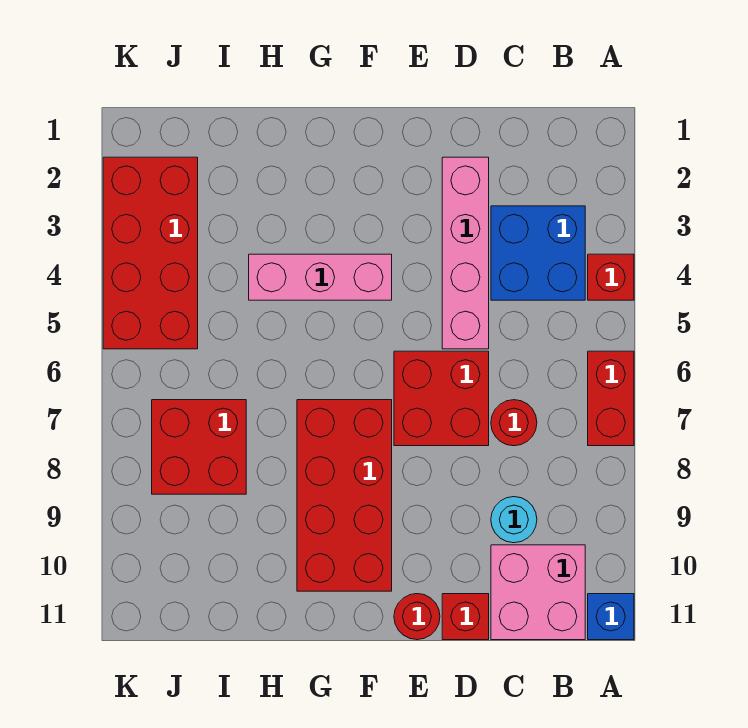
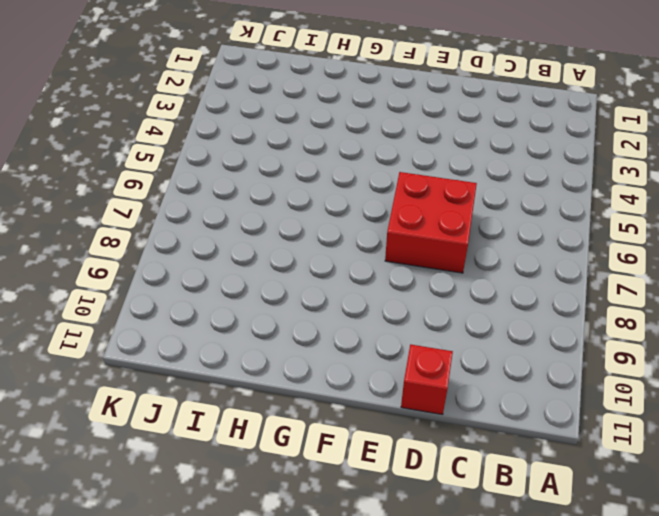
none -> red 1x1 brick [588,254,634,300]
none -> red 1x2 brick [588,351,634,446]
none -> blue 1x1 brick [588,594,634,640]

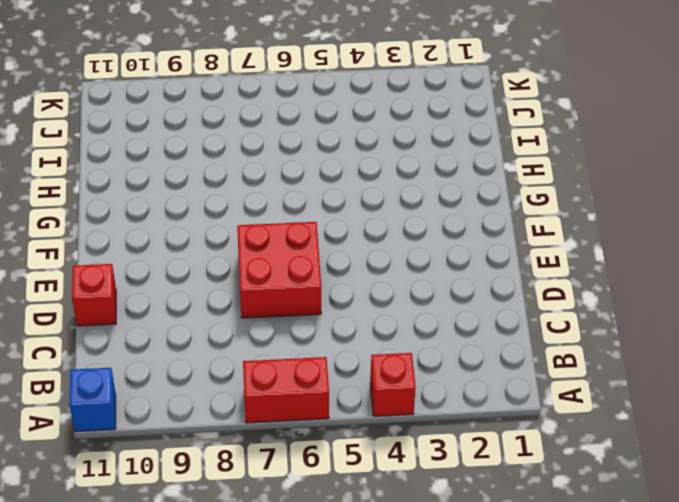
none -> blue 2x2 brick [491,206,585,300]
none -> pink 2x2 brick [491,545,585,640]
none -> red 1x1 round brick [491,400,537,446]

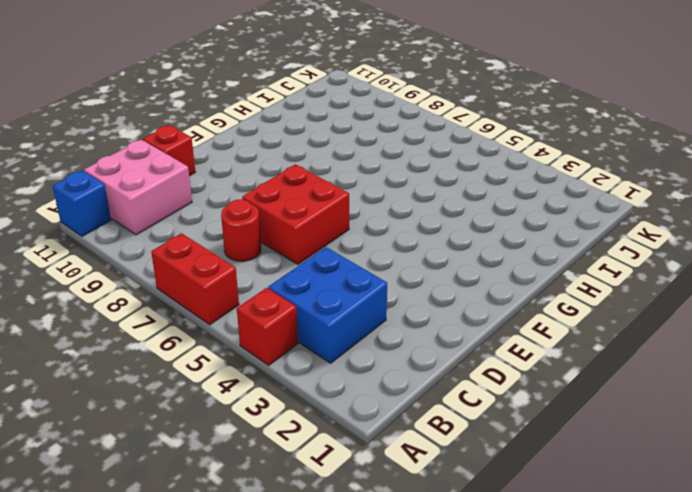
none -> cyan 1x1 round brick [491,497,537,543]
none -> pink 1x4 brick [442,157,489,349]
none -> red 1x1 round brick [394,594,440,640]

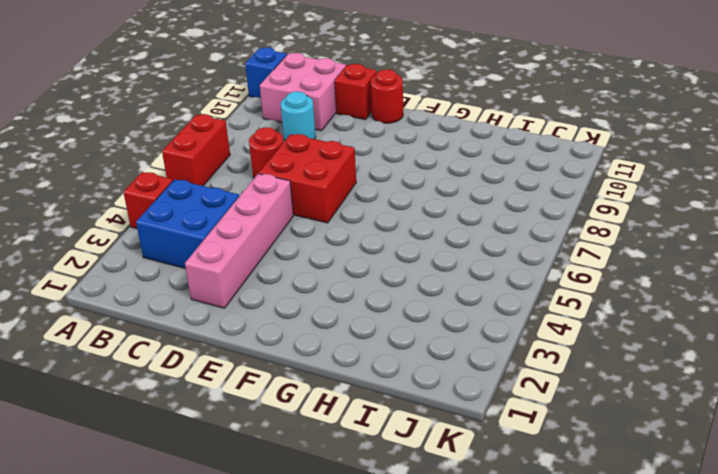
none -> pink 1x3 brick [249,254,392,300]
none -> red 2x4 brick [297,400,392,591]
none -> red 2x2 brick [152,400,246,494]

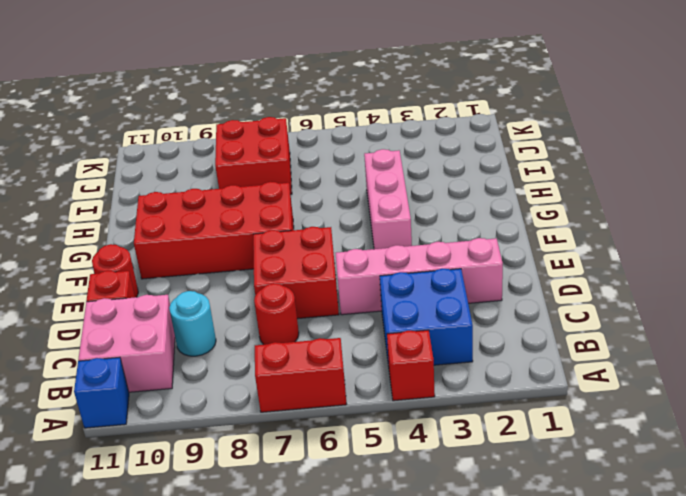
none -> red 2x4 brick [103,157,198,349]

